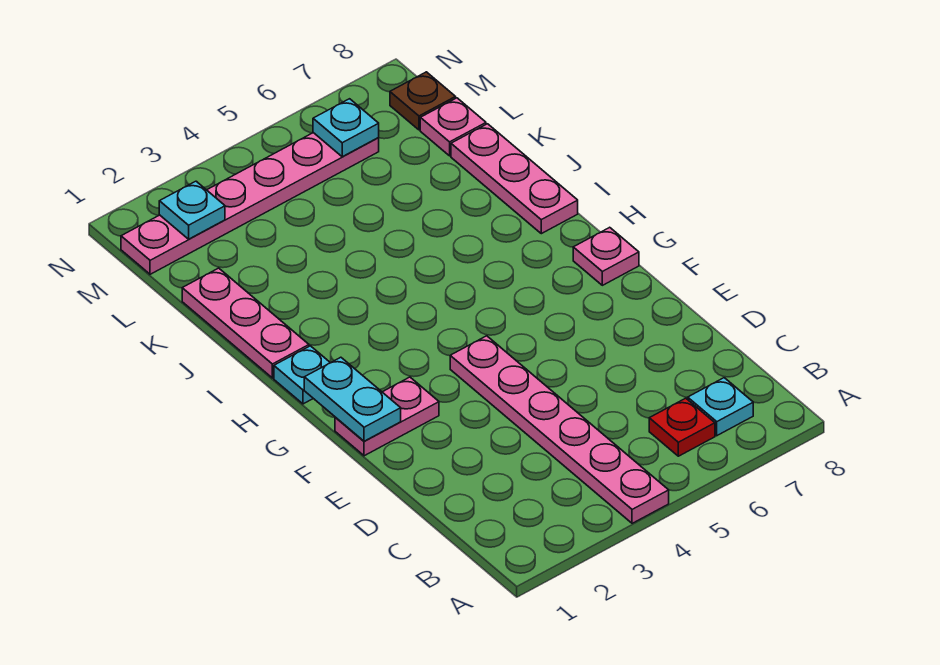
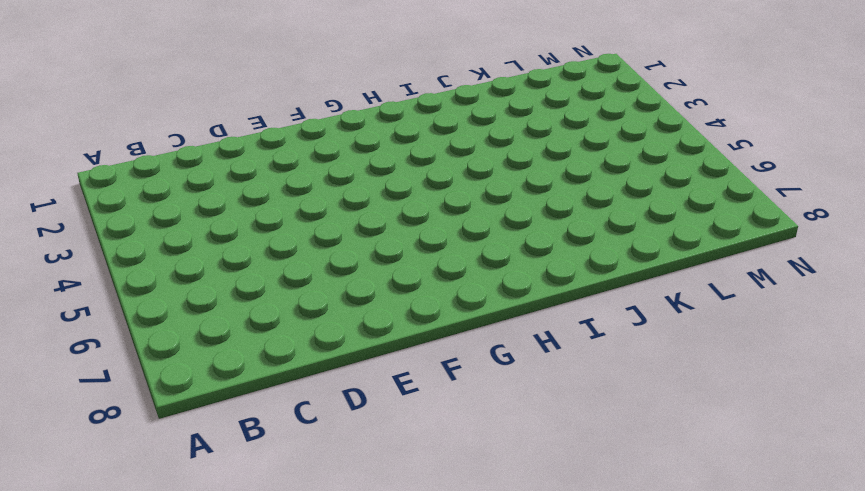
none -> pink 1x6 plate [450,336,669,523]
none -> red 1x1 plate [649,398,715,456]
none -> cyan 1x1 plate [688,378,753,436]

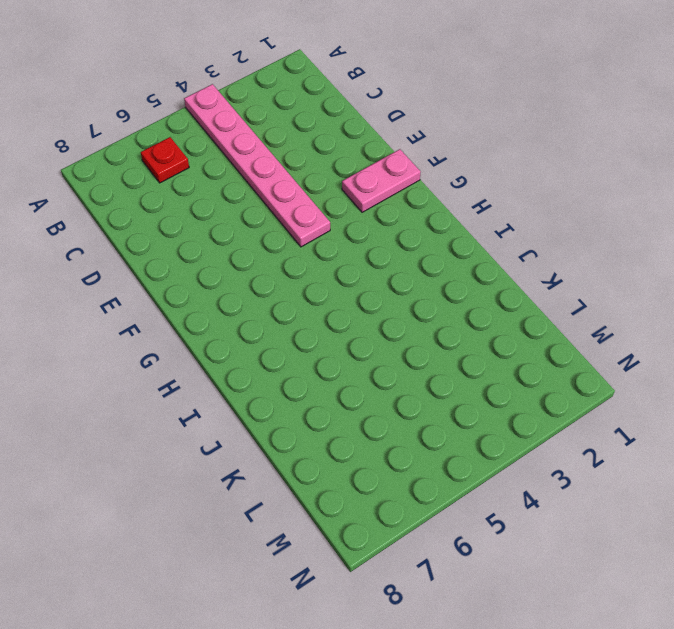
none -> cyan 1x1 plate [688,378,753,436]
none -> pink 1x1 plate [573,227,639,285]
none -> cyan 1x1 plate [274,346,330,404]

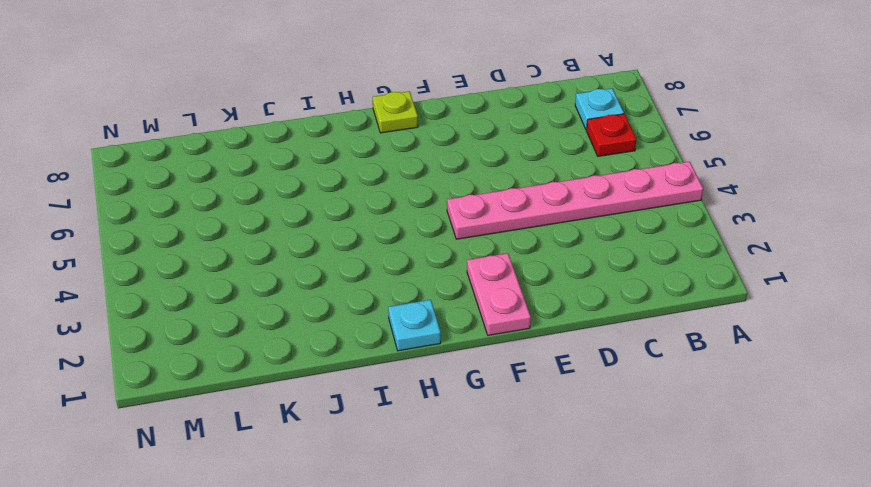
lime 1x1 plate [373,91,418,133] -> pink 1x1 plate [573,227,639,285]
none -> pink 1x3 plate [182,268,309,378]
none -> pink 1x3 plate [451,124,578,234]
none -> pink 1x1 plate [420,98,486,156]

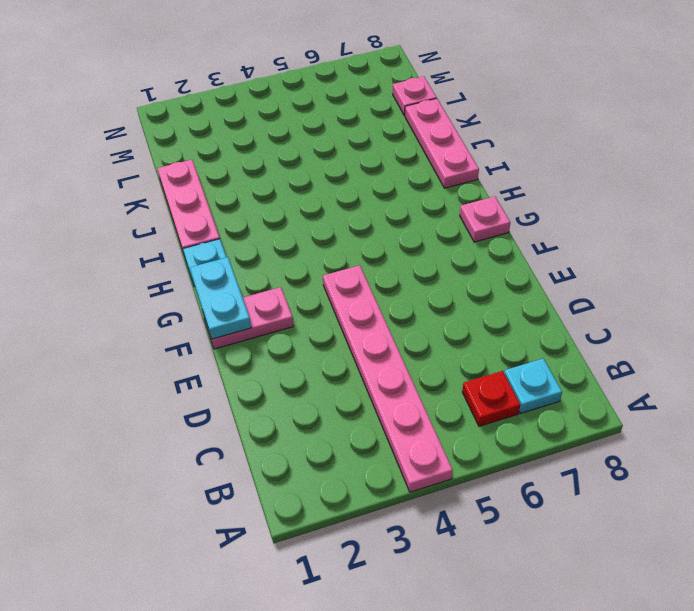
none -> pink 1x6 plate [121,133,379,274]
none -> brown 1x1 plate [390,72,456,130]
none -> cyan 1x1 plate [159,181,225,239]

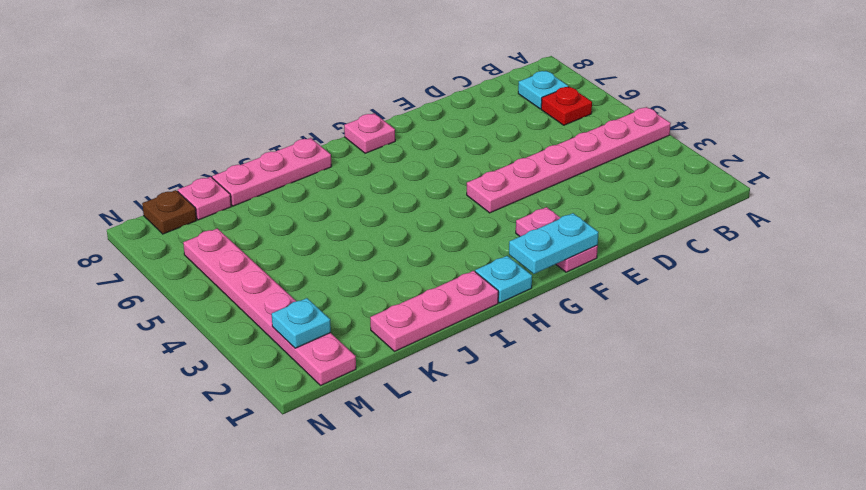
none -> cyan 1x1 plate [313,99,379,157]

